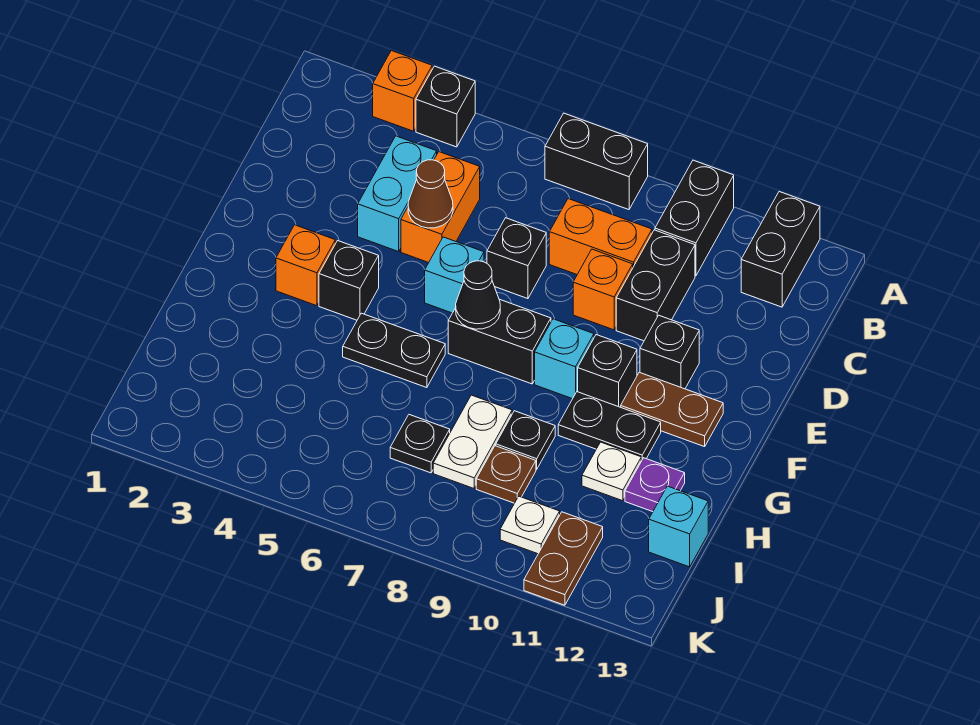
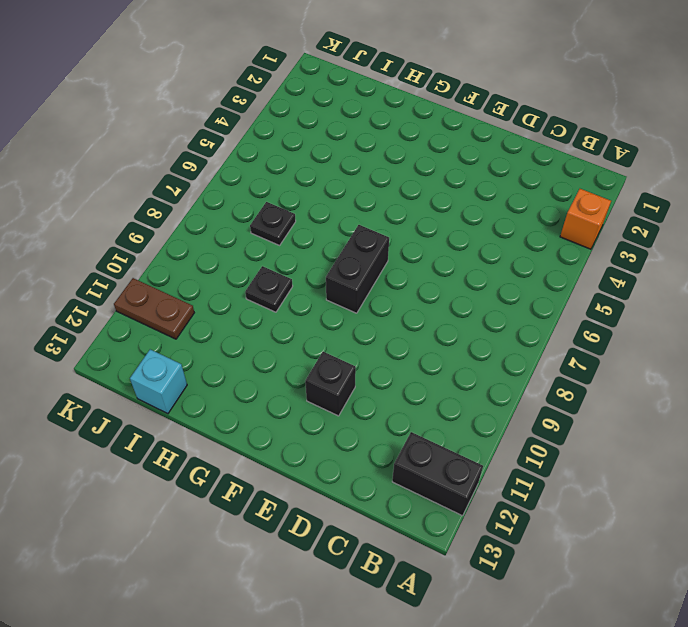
none -> black 1x1 brick [416,66,475,147]
none -> black 1x2 brick [545,113,648,210]
none -> black 1x2 brick [655,160,734,276]
none -> cyan 1x2 brick [358,136,437,252]

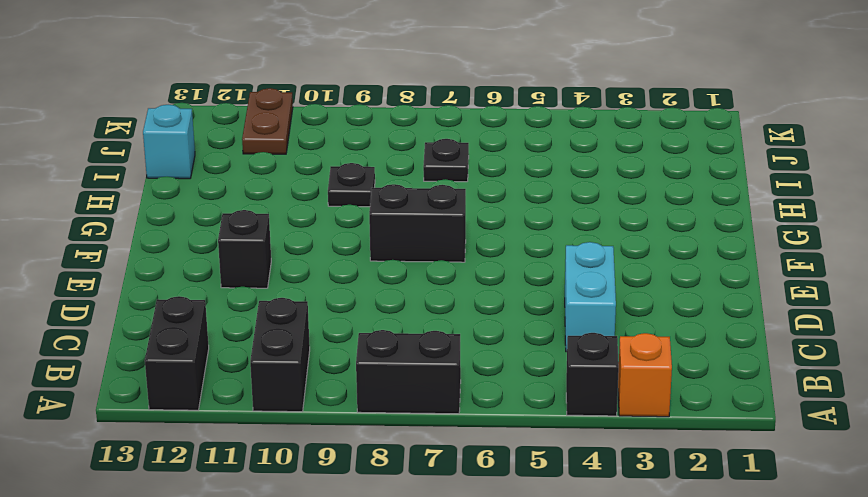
none -> orange 1x2 brick [401,152,480,263]
none -> orange 1x2 brick [549,199,652,274]
none -> black 1x2 brick [616,230,695,341]
none -> black 1x1 brick [487,218,546,299]

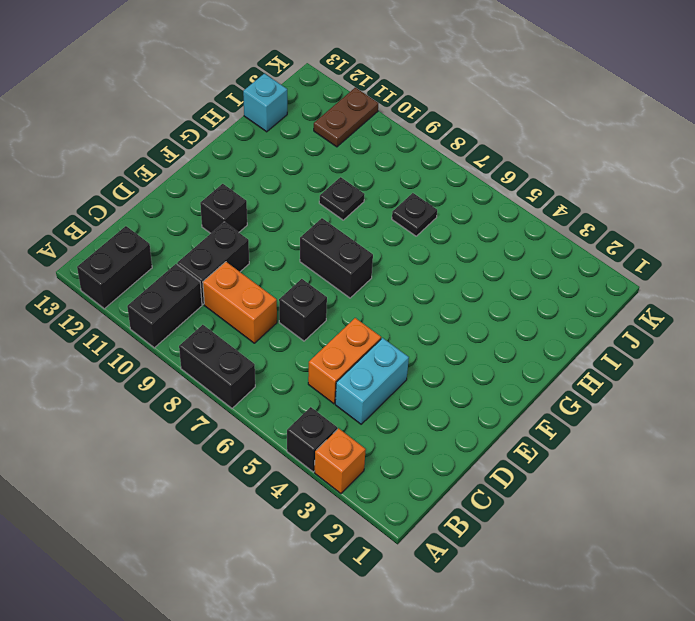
none -> orange 1x1 brick [573,249,633,330]
none -> cyan 1x1 brick [425,237,484,313]
none -> orange 1x1 brick [276,225,335,306]
none -> black 1x1 brick [319,241,379,320]

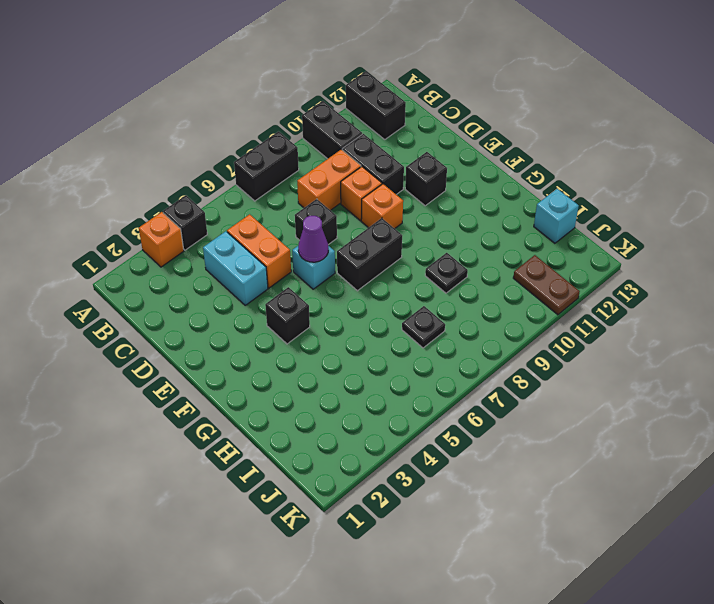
purple 1x1 cone [298,216,328,262] -> none
orange 1x1 brick [361,184,403,229] -> orange 1x1 brick moved to [276,225,335,306]
none -> cyan 1x1 brick [535,319,594,399]
none -> black 1x1 brick [578,335,637,407]
none -> brown 1x2 plate [621,372,723,447]
none -> black 1x2 plate [343,313,445,388]

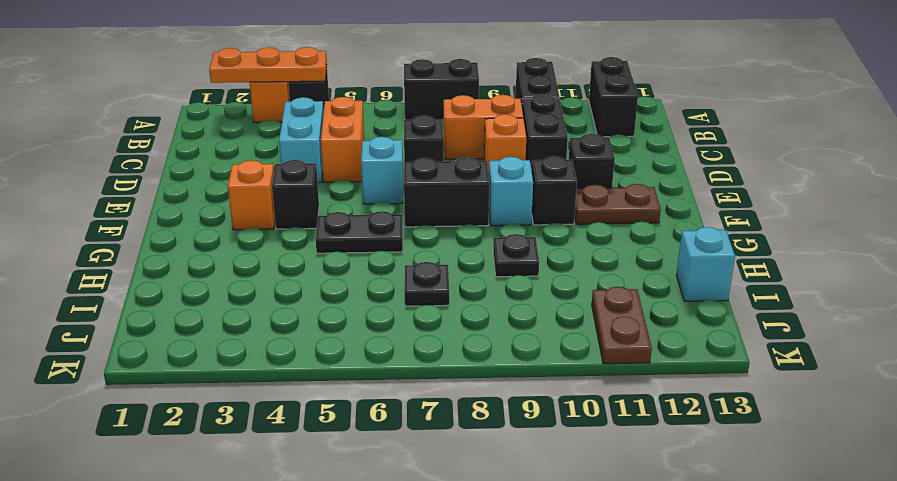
orange 1x3 plate [209,47,327,83] -> none
none -> black 1x2 plate [558,392,661,461]
none -> white 1x2 plate [433,395,512,488]
none -> white 1x1 plate [582,442,641,501]
none -> purple 1x1 plate [625,458,685,512]

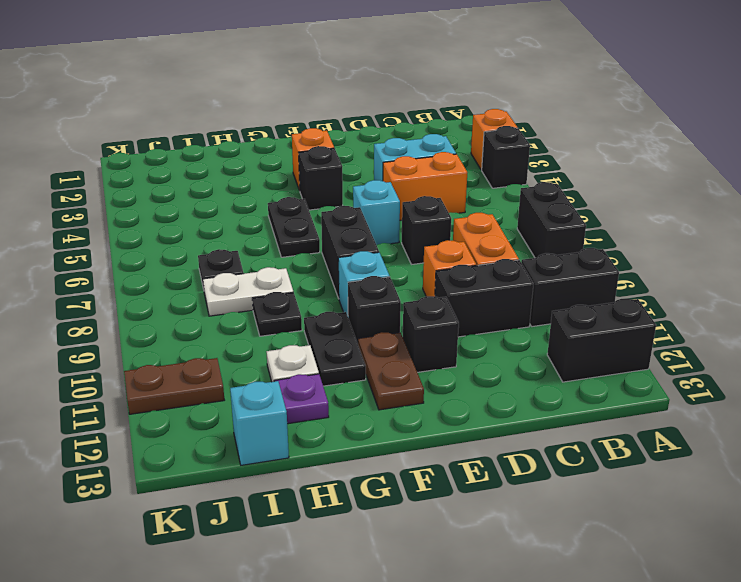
none -> brown 1x1 plate [476,446,536,503]
none -> white 1x1 plate [500,496,560,554]
none -> brown 1x1 cone [408,160,453,228]
none -> black 1x1 cone [456,261,500,329]

